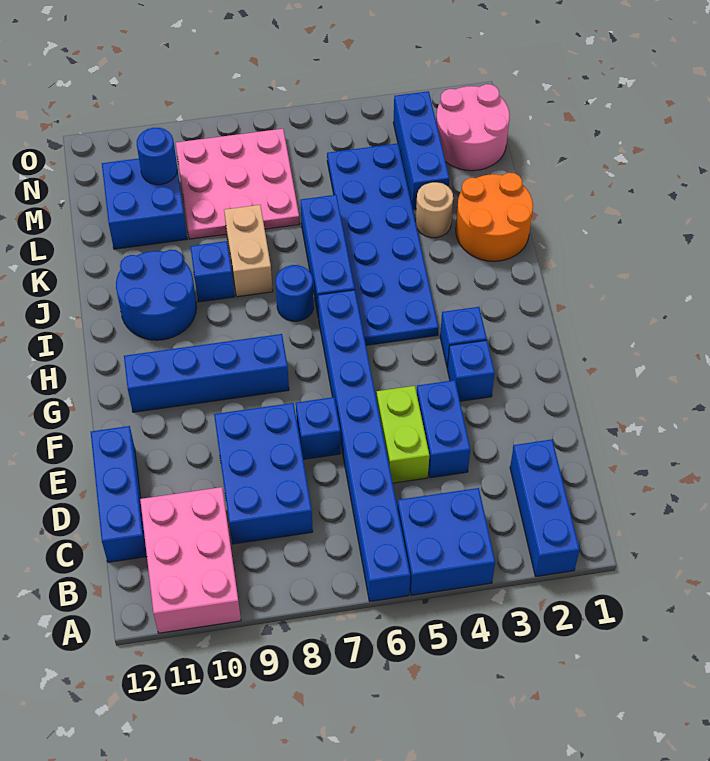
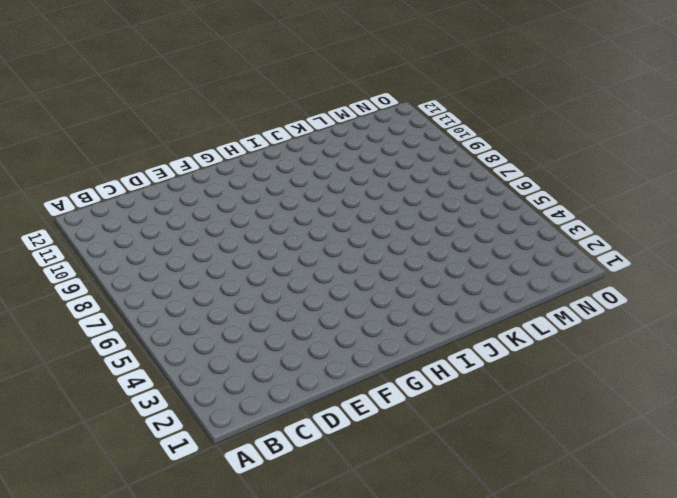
none -> blue 1x3 brick [510,440,580,577]
none -> blue 2x2 brick [397,488,495,595]
none -> blue 1x8 brick [318,290,410,601]

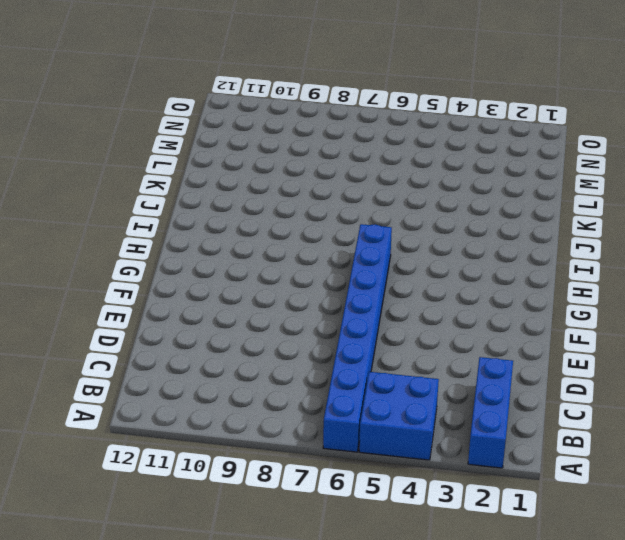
none -> pink 2x3 brick [140,487,241,633]
none -> blue 2x3 brick [214,403,313,544]
none -> blue 1x3 brick [91,426,147,562]

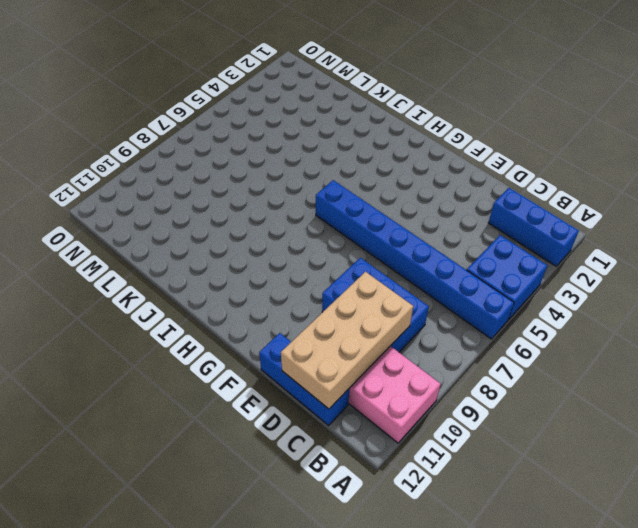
tan 2x4 brick [281,272,413,409] -> none
none -> blue 1x2 brick [417,380,470,478]
none -> lime 1x2 brick [376,386,429,483]
none -> blue 1x1 brick [296,397,341,459]

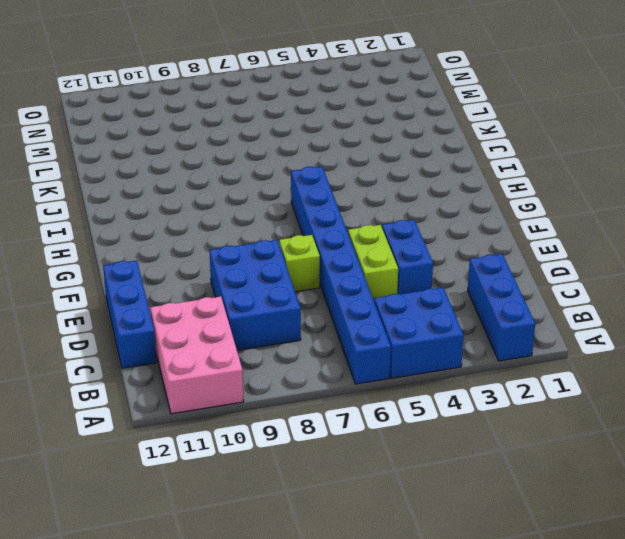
lime 1x1 brick [279,235,320,292] -> blue 1x1 brick [296,397,341,459]
none -> blue 1x1 brick [447,340,495,401]
none -> blue 1x1 brick [440,307,487,368]
none -> blue 1x4 brick [124,334,289,412]

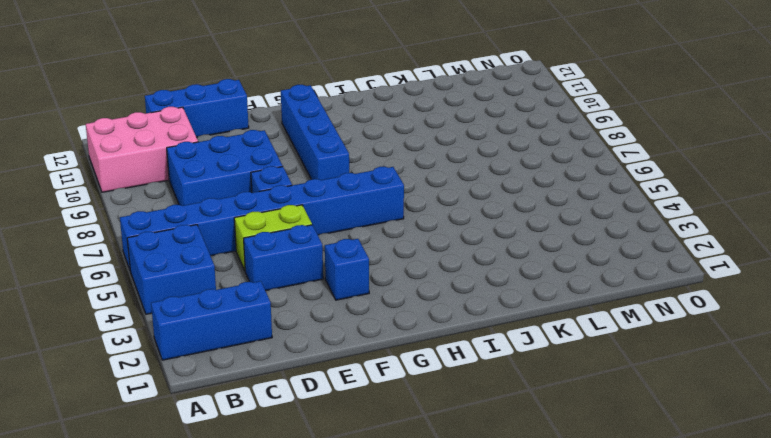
none -> blue 1x1 brick [440,307,487,368]
none -> blue 2x6 plate [327,143,439,345]
none -> blue 1x3 brick [300,195,355,314]

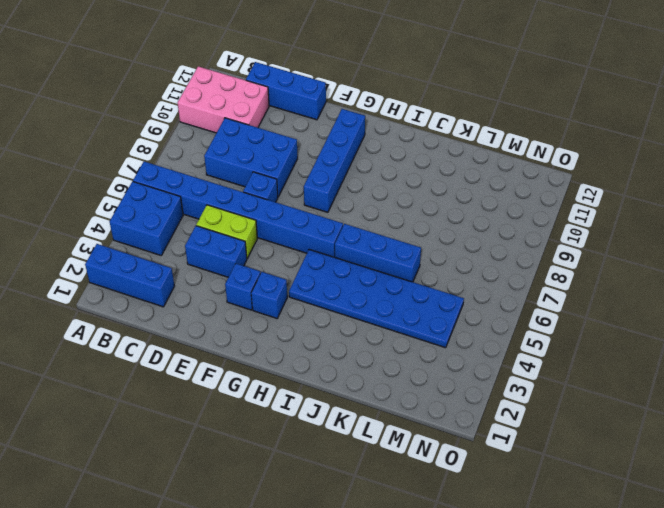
none -> blue 1x1 round brick [276,265,314,321]
none -> blue 2x2 round brick [116,250,197,340]
none -> orange 2x2 round brick [456,173,533,261]

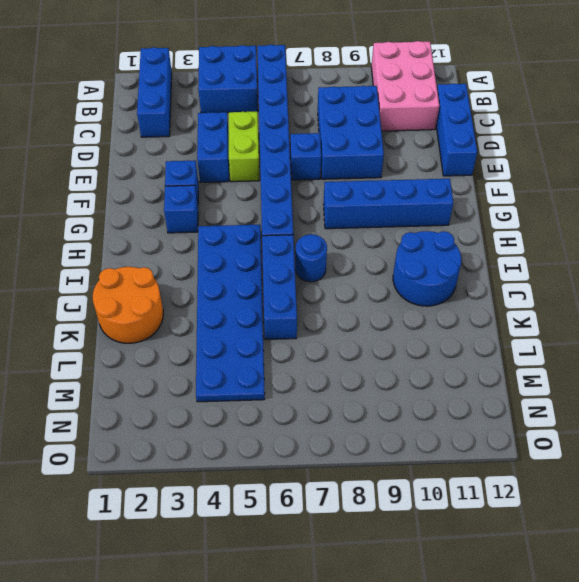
none -> tan 1x2 brick [224,205,273,297]
none -> blue 1x1 brick [190,241,234,302]
none -> tan 1x1 round brick [416,182,453,238]

